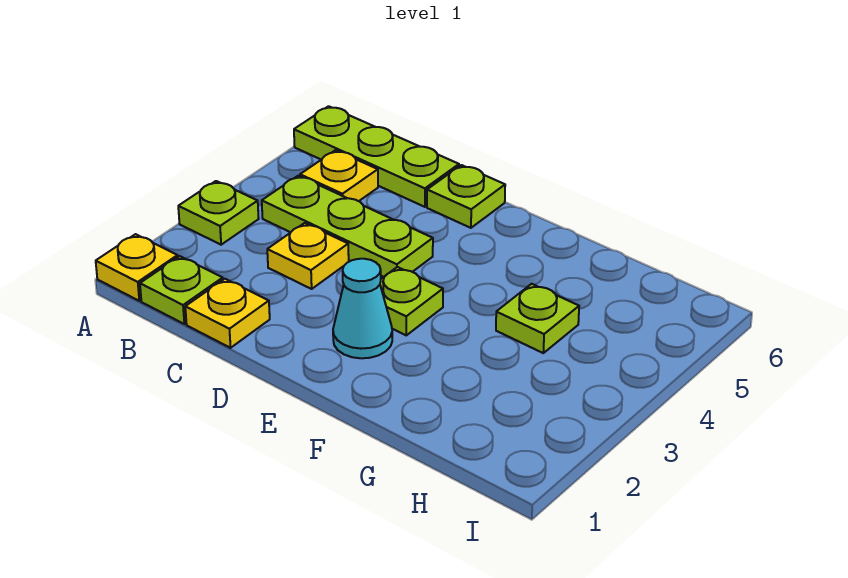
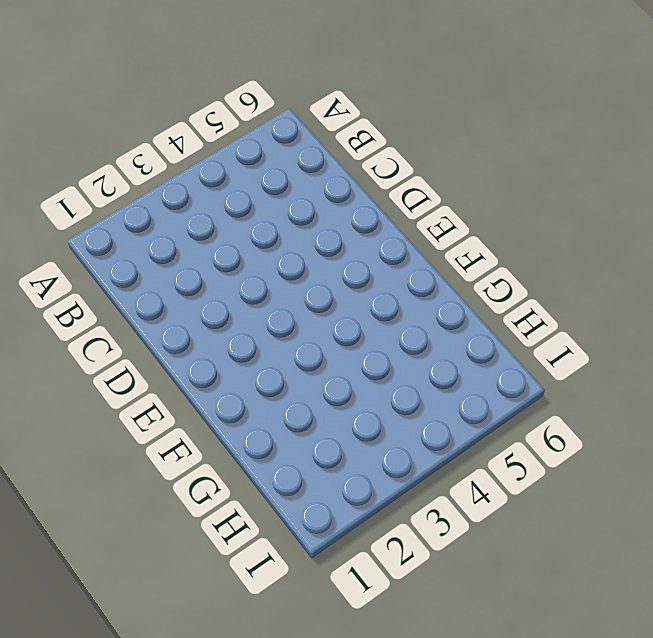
none -> yellow 1x1 plate [96,234,178,301]
none -> lime 1x1 plate [178,181,259,245]
none -> lime 1x3 plate [294,106,459,207]

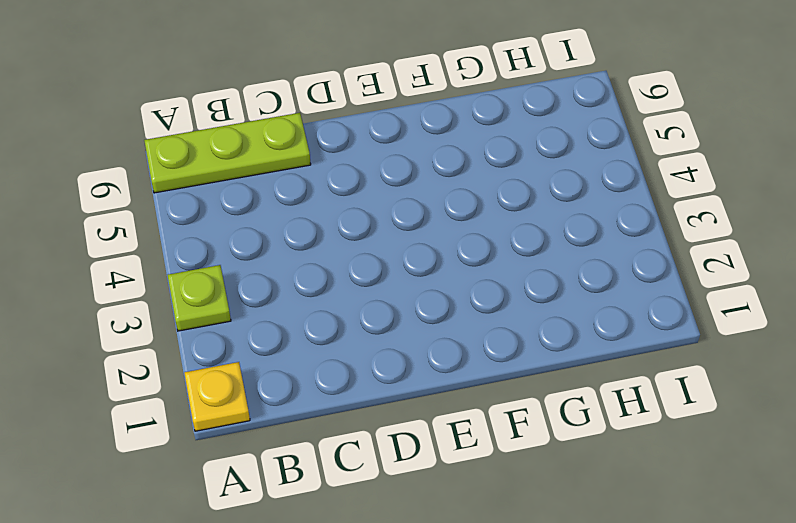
none -> lime 1x1 plate [140,256,223,324]
none -> lime 1x3 plate [262,176,433,277]
none -> yellow 1x1 plate [300,150,378,201]

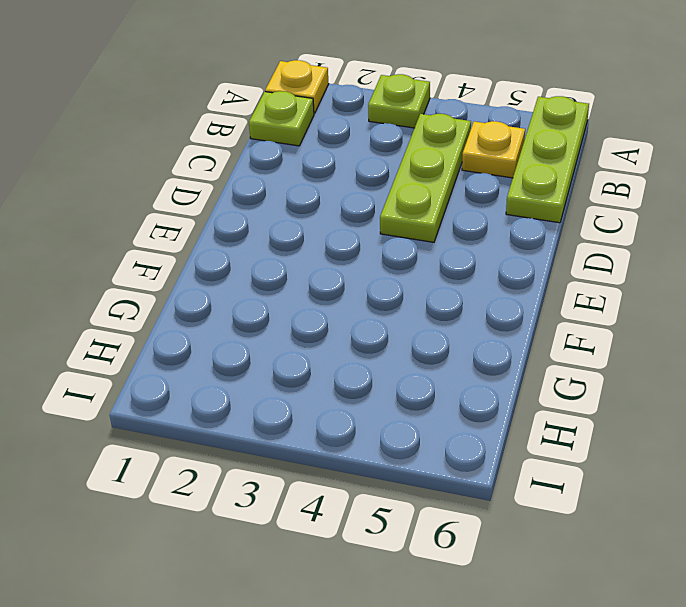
none -> yellow 1x1 plate [185,279,270,348]
none -> yellow 1x1 plate [267,223,349,289]
none -> lime 1x1 plate [427,165,505,228]

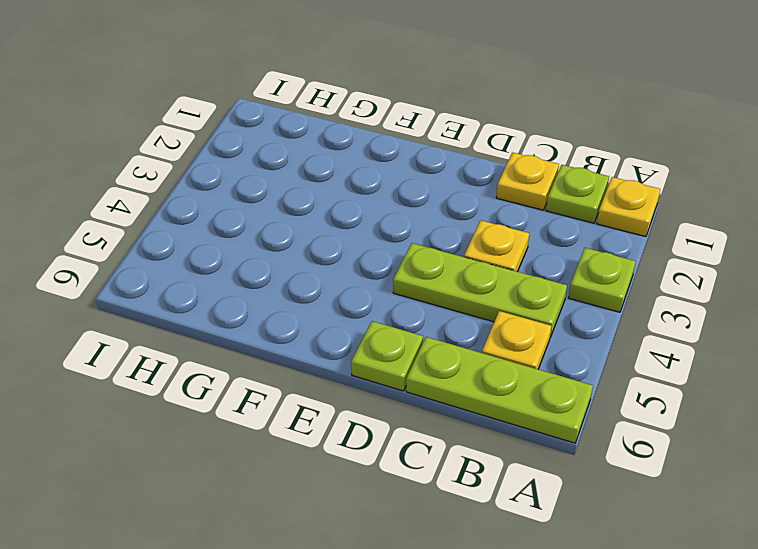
none -> cyan 1x1 cone [333,259,392,358]
none -> lime 1x1 plate [380,267,443,335]
none -> lime 1x1 plate [496,284,579,353]

